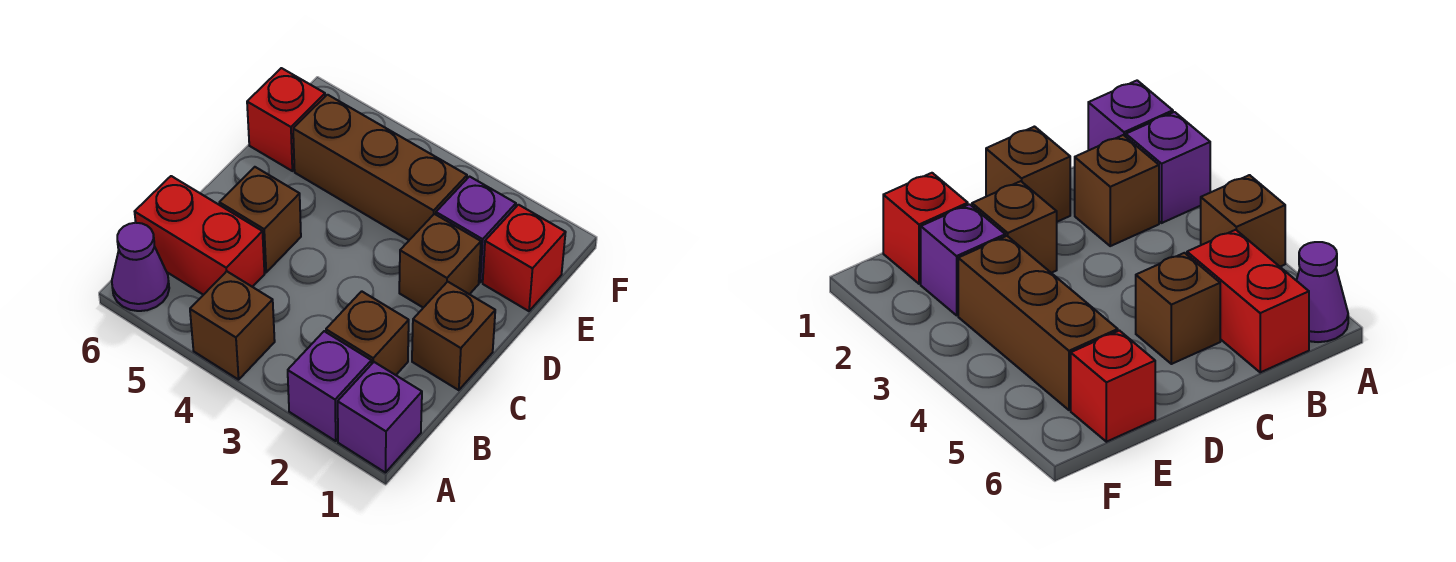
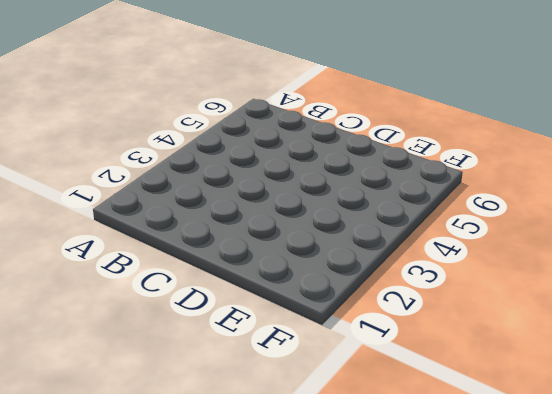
none -> purple 1x1 brick [338,362,422,473]
none -> purple 1x1 brick [288,331,371,441]
none -> brown 1x1 brick [190,271,275,380]

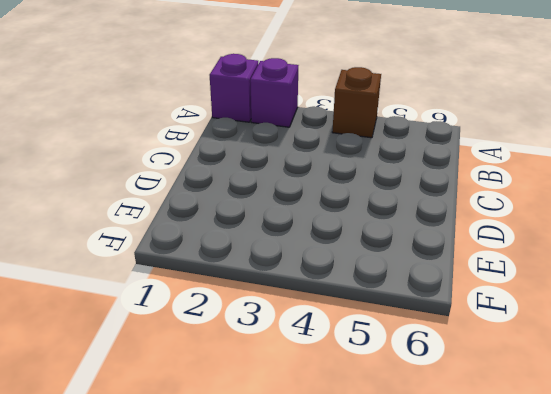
none -> purple 1x1 cone [112,223,169,311]
none -> brown 1x1 brick [326,291,409,375]
none -> red 1x2 brick [135,176,264,295]

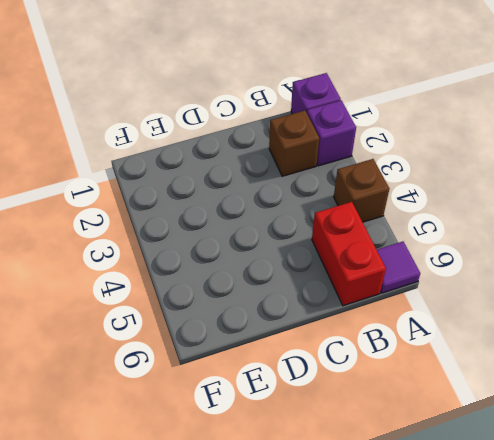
purple 1x1 tile [377,241,420,293] -> purple 1x1 cone [112,223,169,311]
none -> brown 1x1 brick [412,282,495,390]
none -> brown 1x1 brick [219,167,301,272]
none -> brown 1x1 brick [399,214,481,308]

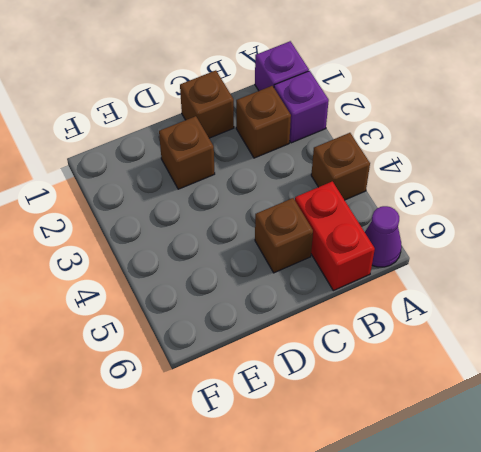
none -> red 1x1 brick [483,205,566,311]
none -> purple 1x1 brick [436,177,516,282]
none -> brown 1x3 brick [293,95,467,240]

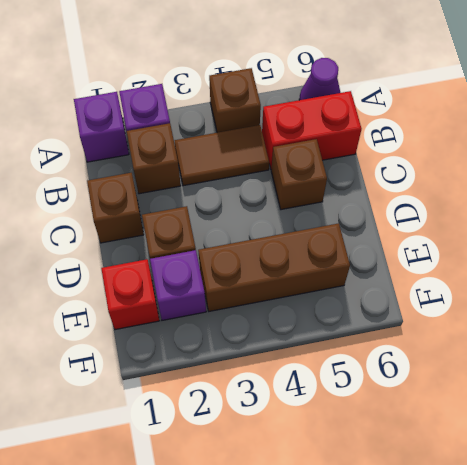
brown 1x2 tile [175,125,269,186] -> none
none -> red 1x1 brick [247,68,325,171]

